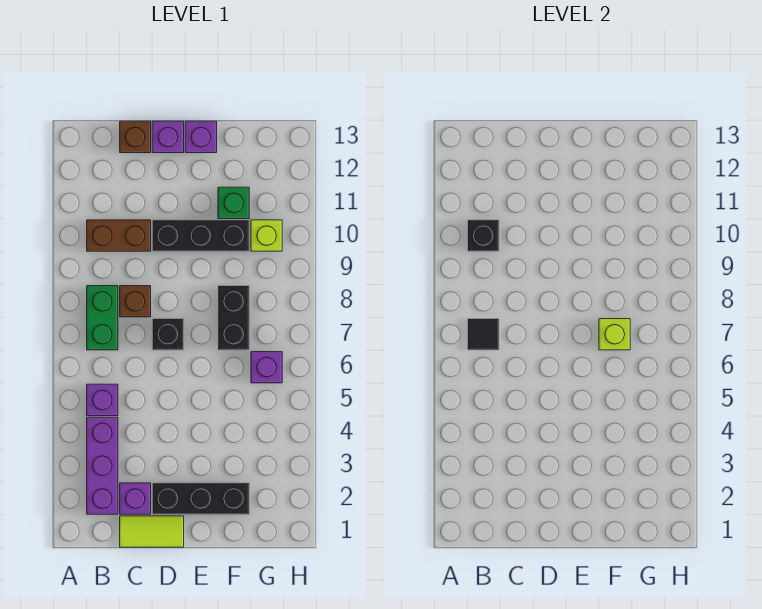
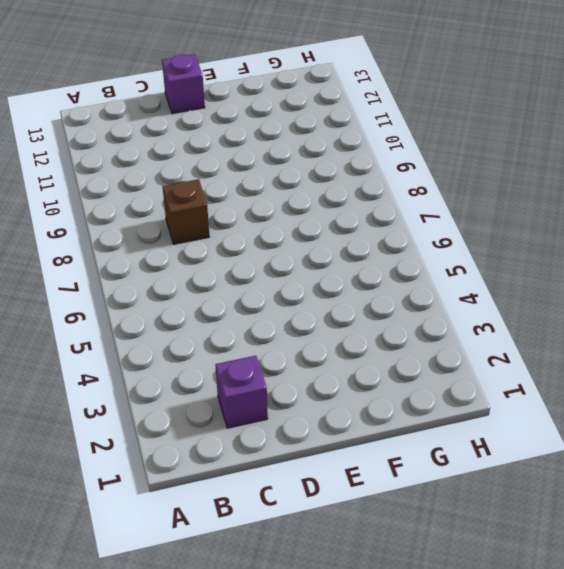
none -> purple 1x3 brick [87,417,118,514]
none -> purple 1x1 brick [87,384,118,416]
none -> green 1x2 brick [87,286,118,350]

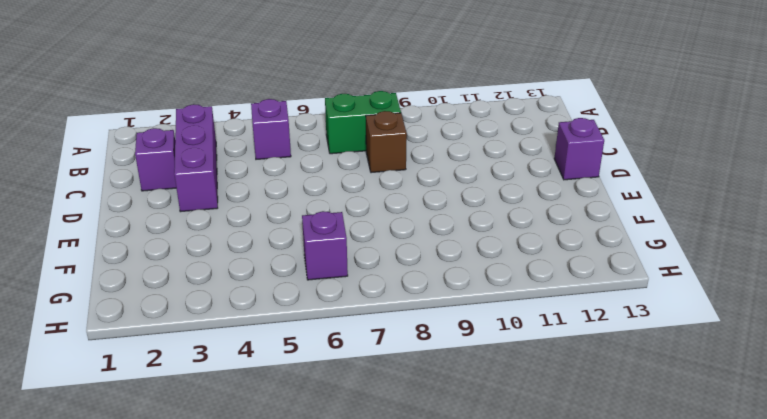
purple 1x3 brick [174,104,218,212] -> purple 1x3 brick turned to [87,417,118,514]
none -> brown 1x2 brick [87,220,151,251]
none -> lime 1x2 tile [120,516,184,547]
none -> brown 1x1 brick [120,121,151,153]

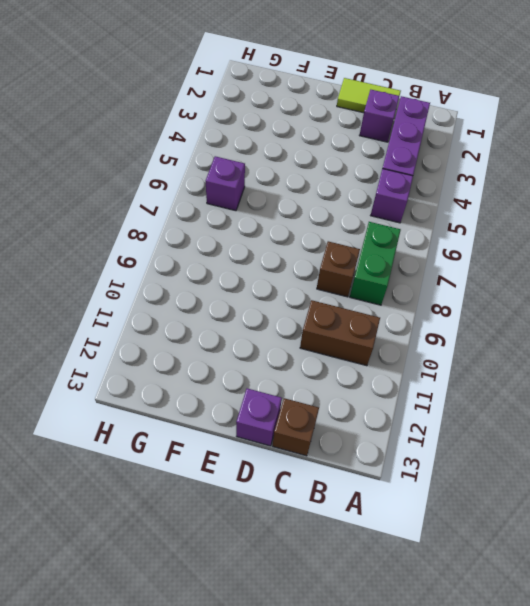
none -> black 1x3 brick [152,483,249,514]
none -> black 1x1 brick [152,319,184,350]
none -> black 1x3 brick [152,220,249,251]

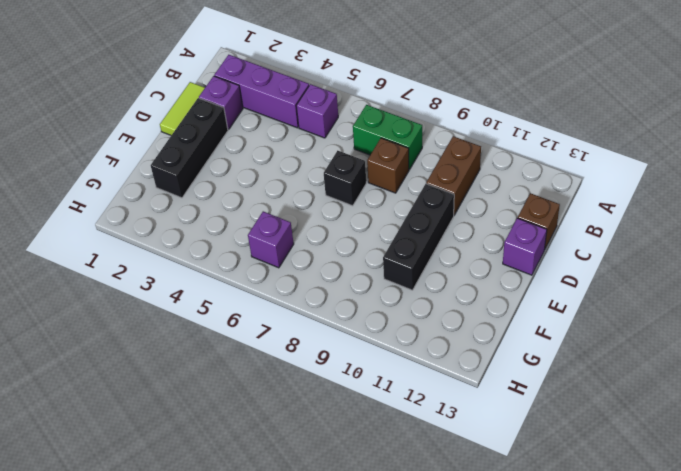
none -> purple 1x1 brick [185,121,217,153]
none -> black 1x2 brick [218,286,249,350]
none -> green 1x1 brick [218,187,249,219]

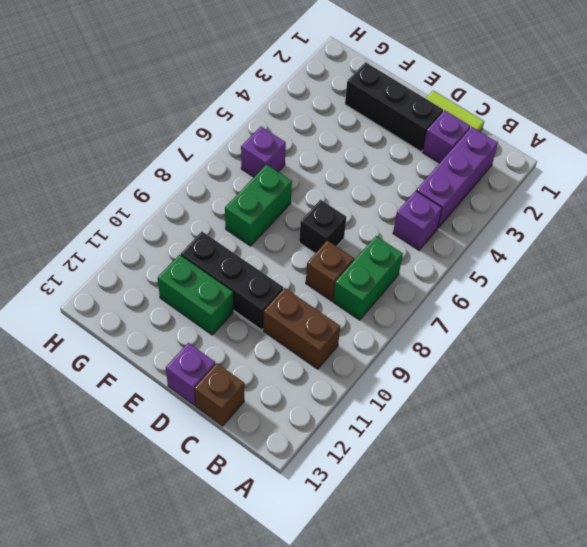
green 1x2 brick [158,255,233,335] -> green 1x1 brick [218,187,249,219]
green 1x2 brick [225,164,292,246] -> black 1x2 brick [218,286,249,350]
none -> purple 1x1 brick [185,121,217,153]
none -> lime 1x1 brick [251,220,282,251]
none -> black 1x1 tile [468,319,499,350]

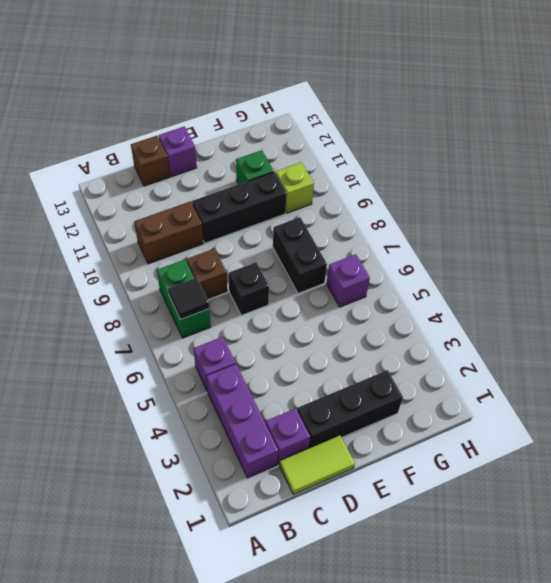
none -> purple 1x1 brick [185,121,217,153]
none -> black 1x1 brick [468,220,499,251]
none -> lime 1x1 brick [599,319,630,350]

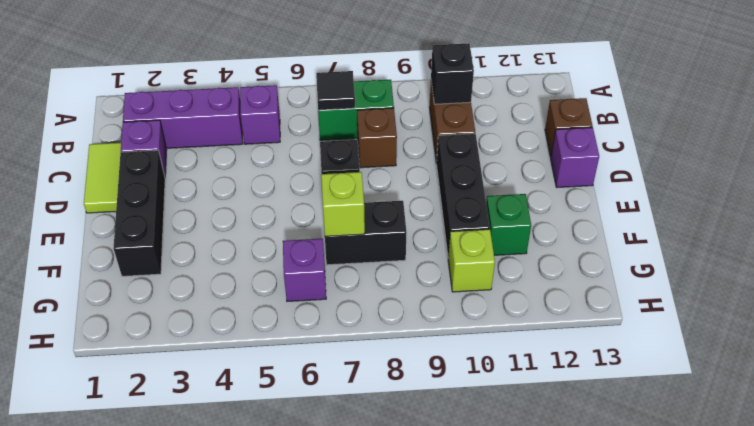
none -> purple 1x1 brick [185,121,217,153]

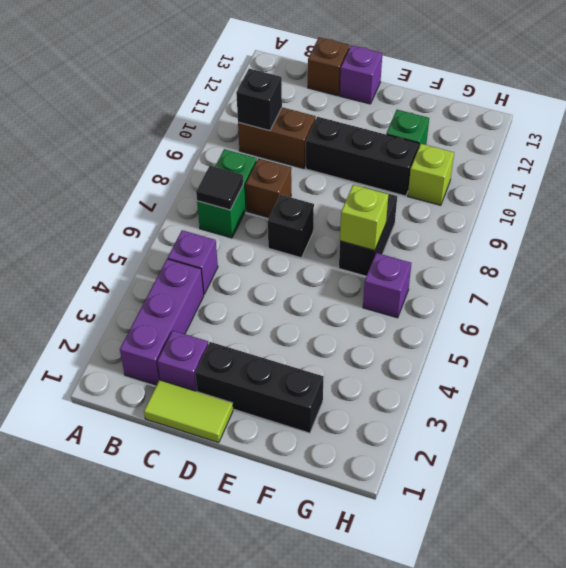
none -> purple 1x1 brick [185,121,217,153]

